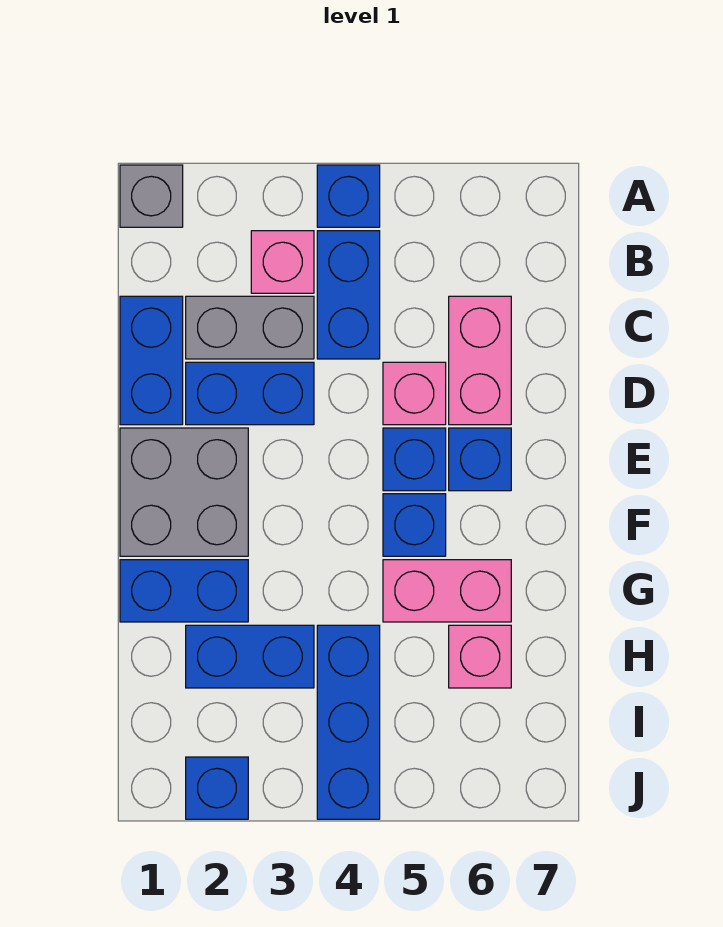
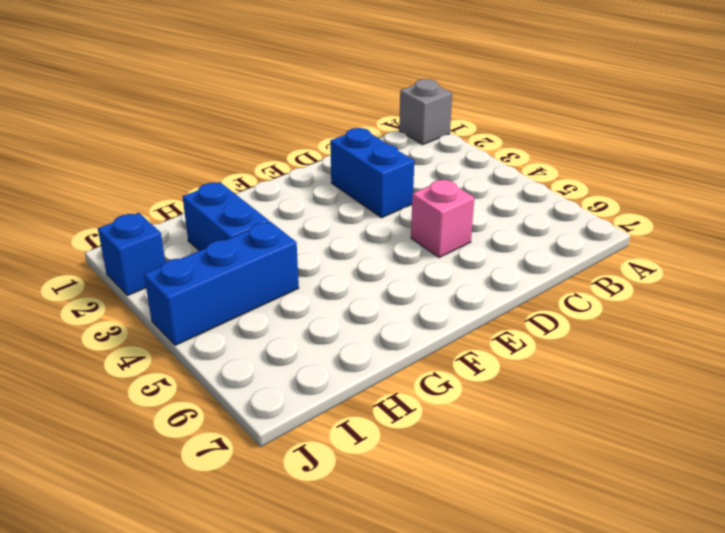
none -> blue 1x1 brick [317,165,380,227]
none -> pink 1x1 brick [251,231,314,293]
none -> blue 1x2 brick [317,231,380,359]

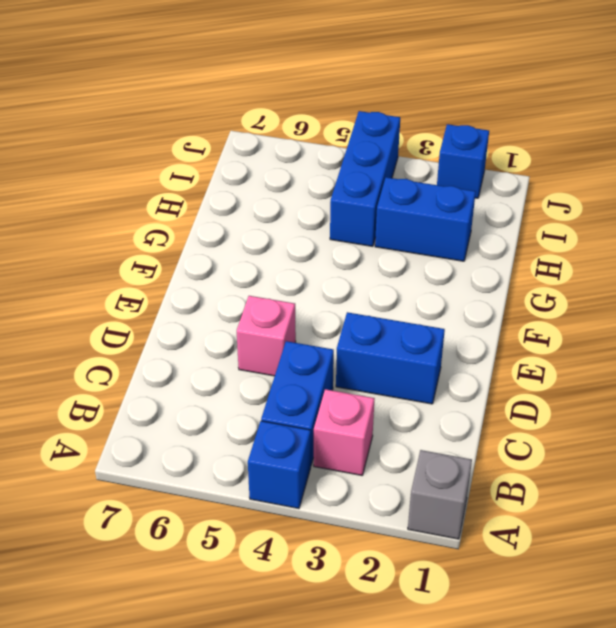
none -> blue 1x2 brick [120,296,183,425]
none -> grey 1x2 brick [186,296,314,359]
none -> pink 1x2 brick [449,296,511,425]

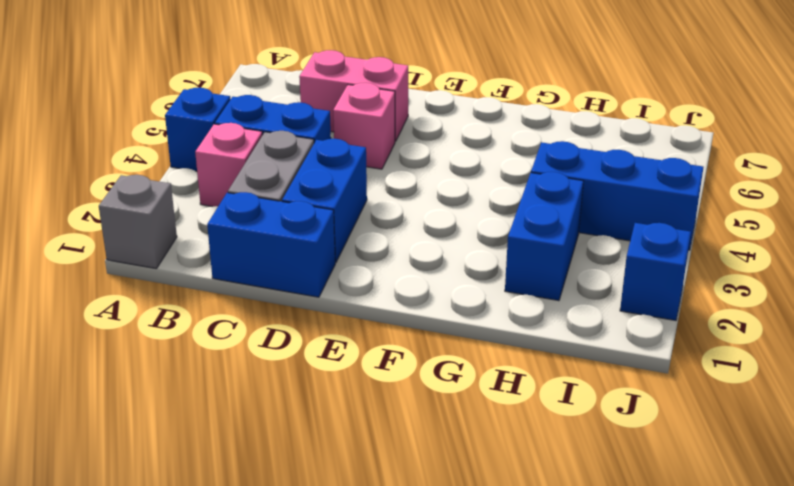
none -> grey 2x2 brick [120,428,248,556]
none -> blue 1x1 brick [383,428,446,491]
none -> blue 1x1 brick [449,428,511,491]

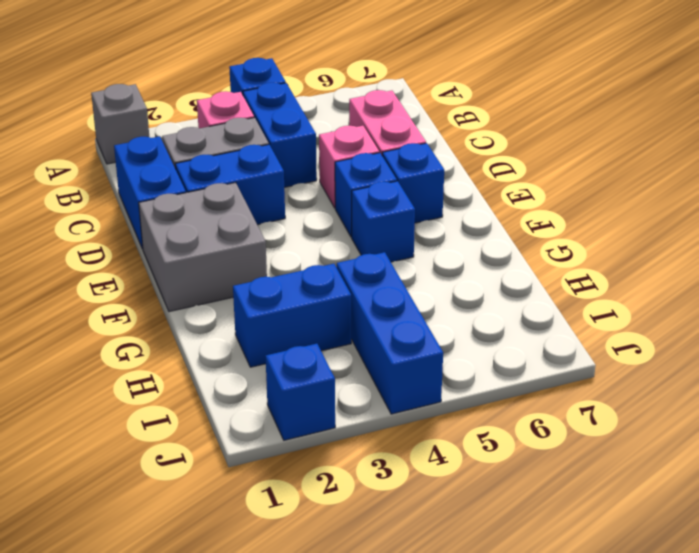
none -> blue 1x2 brick [120,560,248,622]
none -> pink 1x2 brick [383,560,511,622]
none -> pink 1x1 brick [449,625,511,688]

